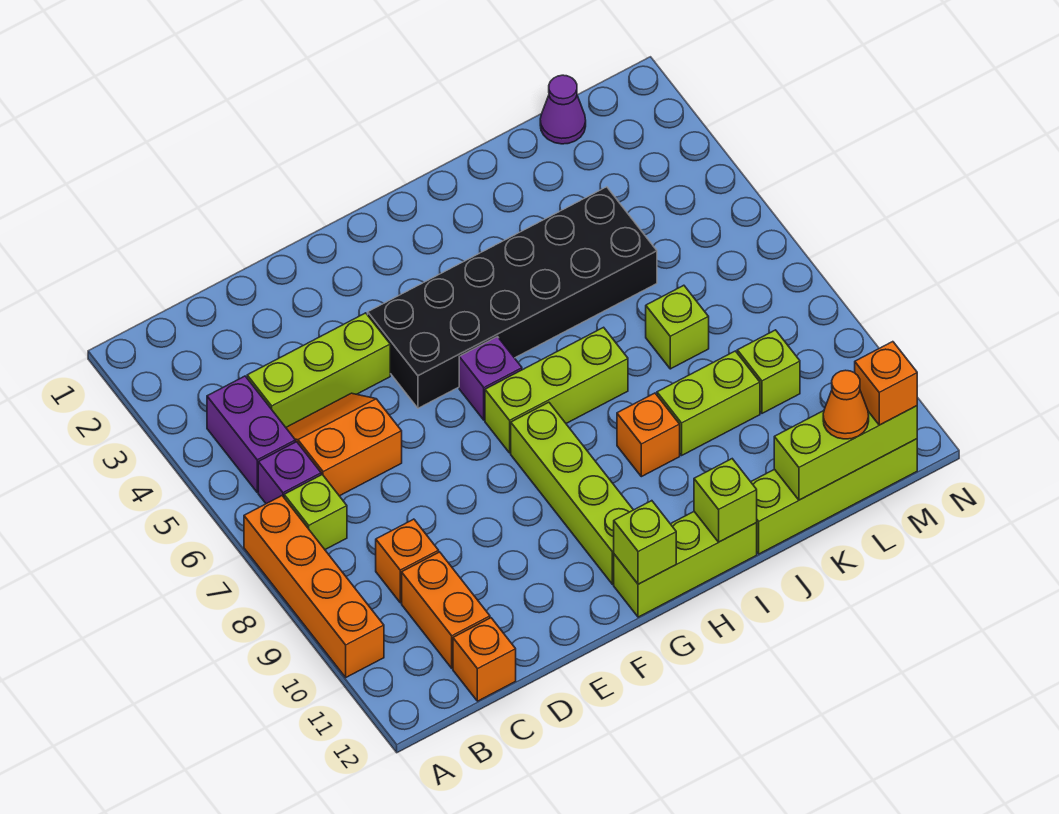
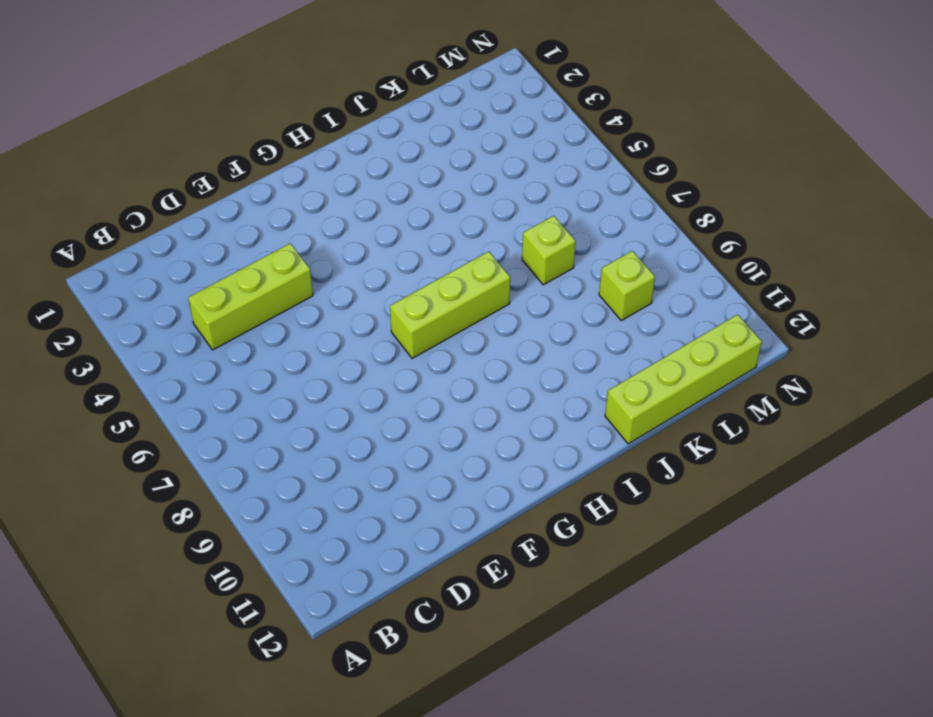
none -> orange 1x4 brick [244,496,384,677]
none -> purple 1x2 brick [207,376,295,492]
none -> purple 1x1 brick [258,442,321,504]

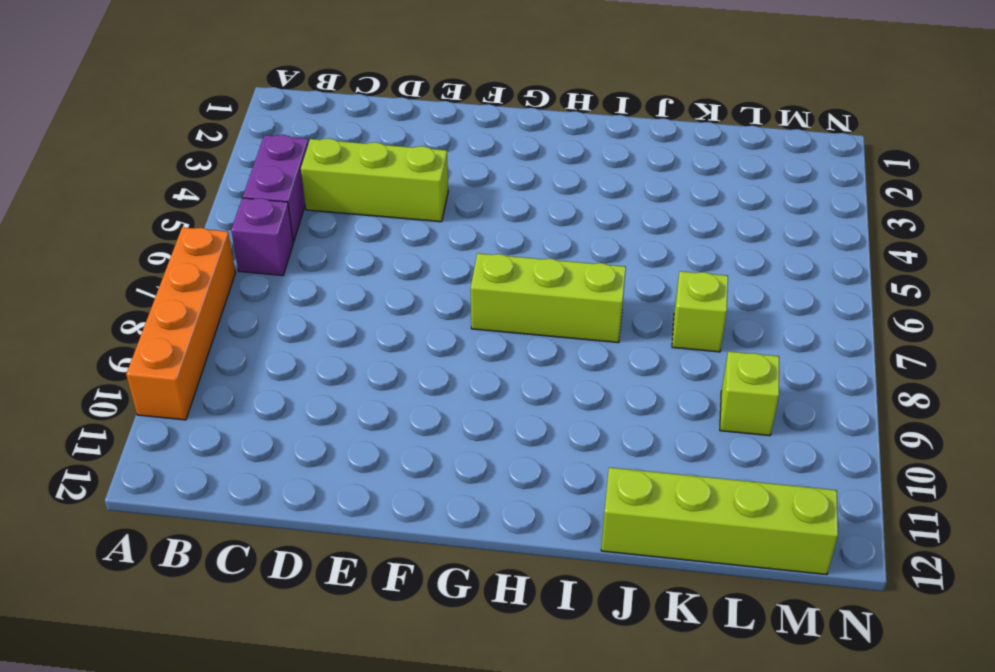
none -> lime 1x1 brick [284,475,347,550]
none -> orange 2x2 slope [286,393,402,496]
none -> orange 1x1 brick [376,519,439,603]

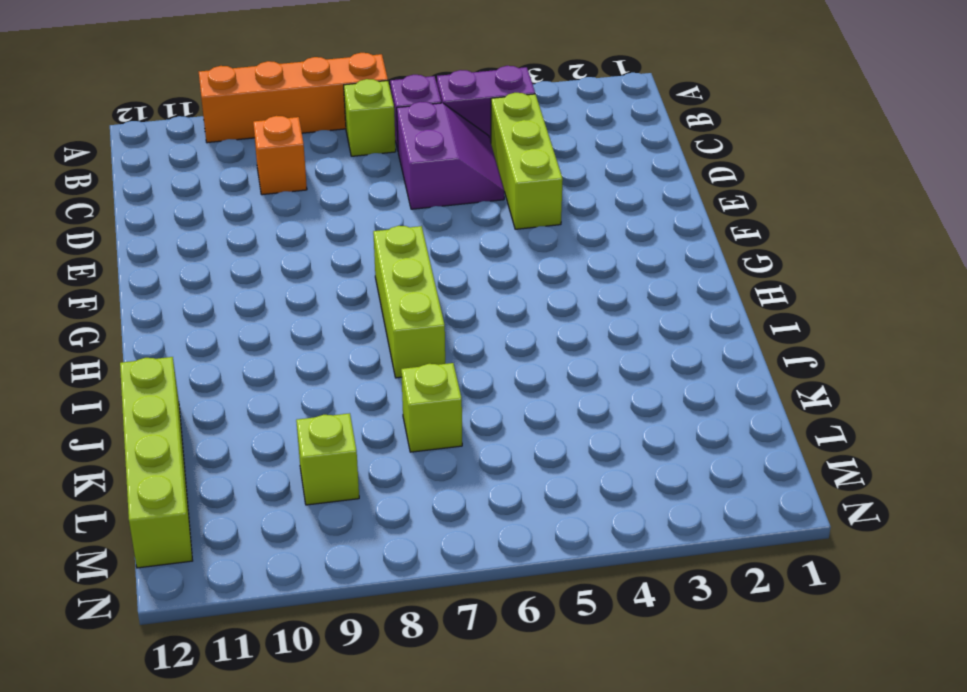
purple 2x2 slope [397,102,504,209] -> orange 2x2 slope [286,393,402,496]
none -> orange 1x2 brick [402,552,490,668]
none -> orange 1x1 brick [453,618,516,701]
none -> black 2x6 brick [368,187,657,408]

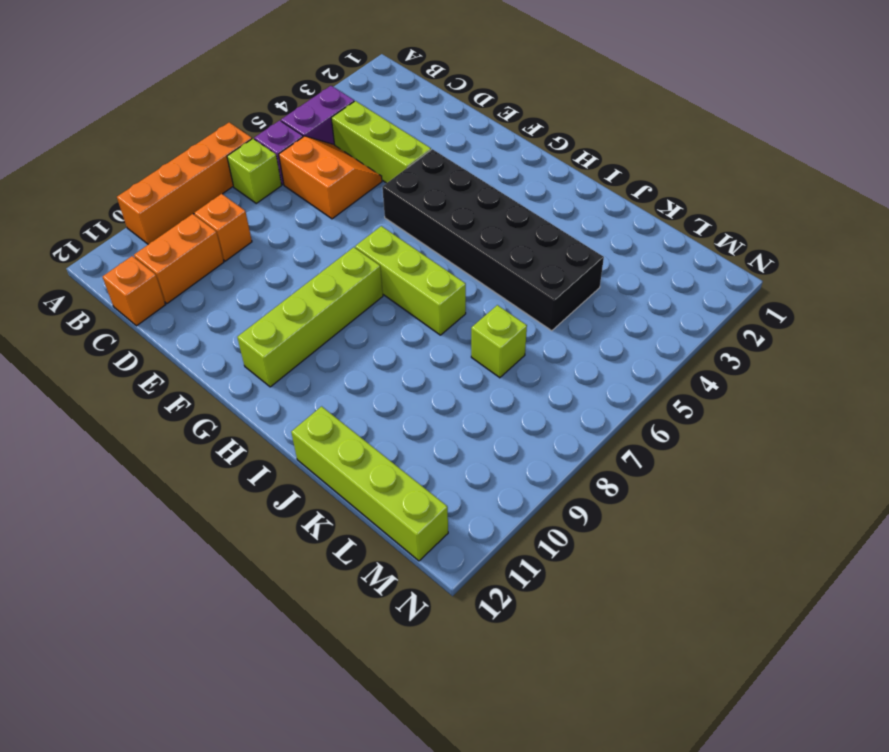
none -> purple 1x1 brick [459,337,522,420]
none -> lime 1x3 brick [614,512,757,617]
none -> orange 1x1 brick [617,393,680,477]

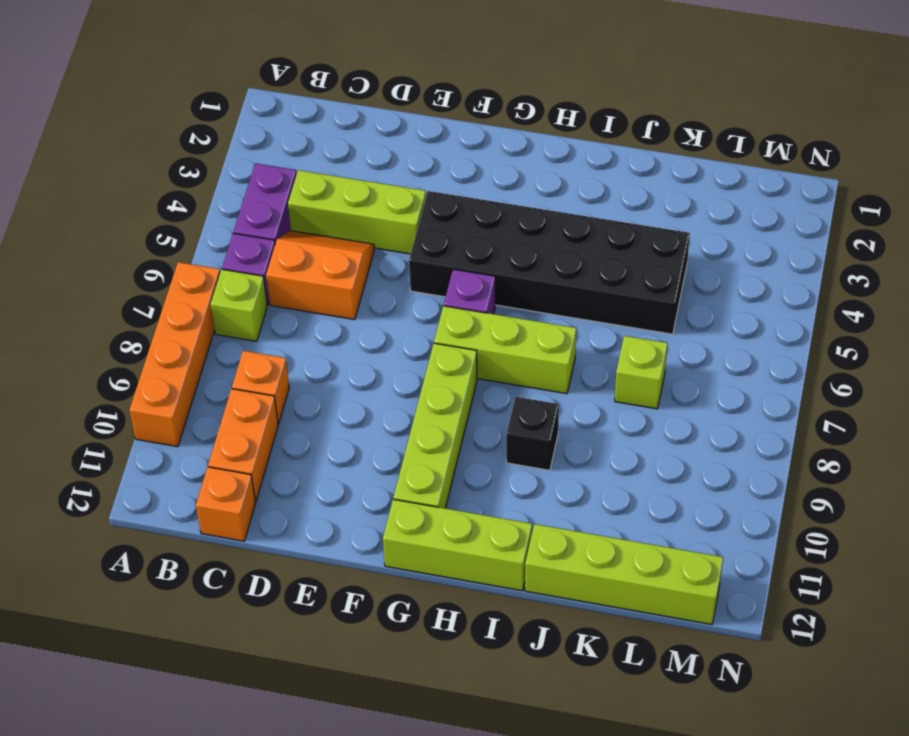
black 1x1 brick [506,397,559,470] -> orange 1x1 brick [617,393,680,477]
none -> lime 1x2 brick [657,351,760,455]
none -> purple 1x1 cone [540,75,586,144]
none -> lime 1x1 brick [737,330,800,413]

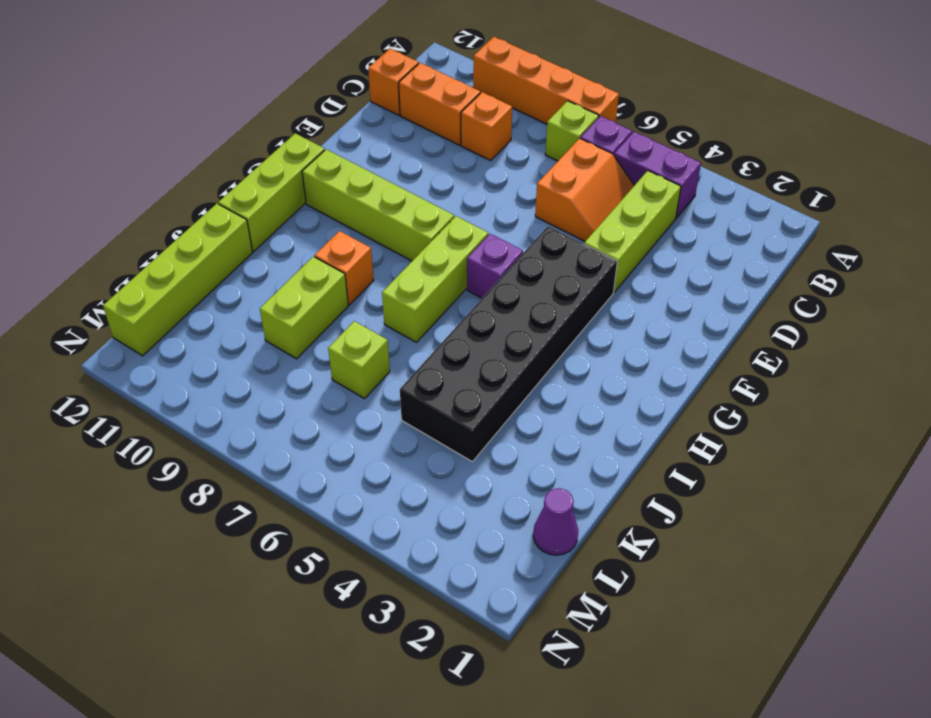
none -> lime 1x1 brick [737,330,800,413]
none -> lime 1x1 brick [614,501,676,584]
none -> lime 1x1 brick [694,459,757,542]

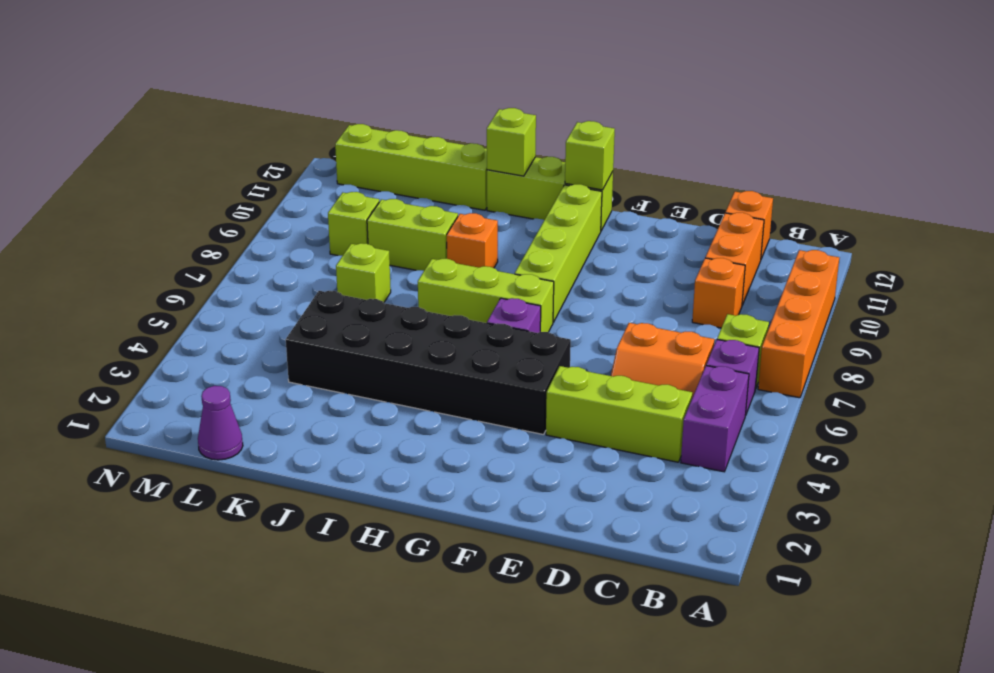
none -> lime 1x3 brick [774,406,917,500]
none -> orange 1x1 cone [823,370,869,439]
none -> orange 1x1 brick [855,342,917,425]

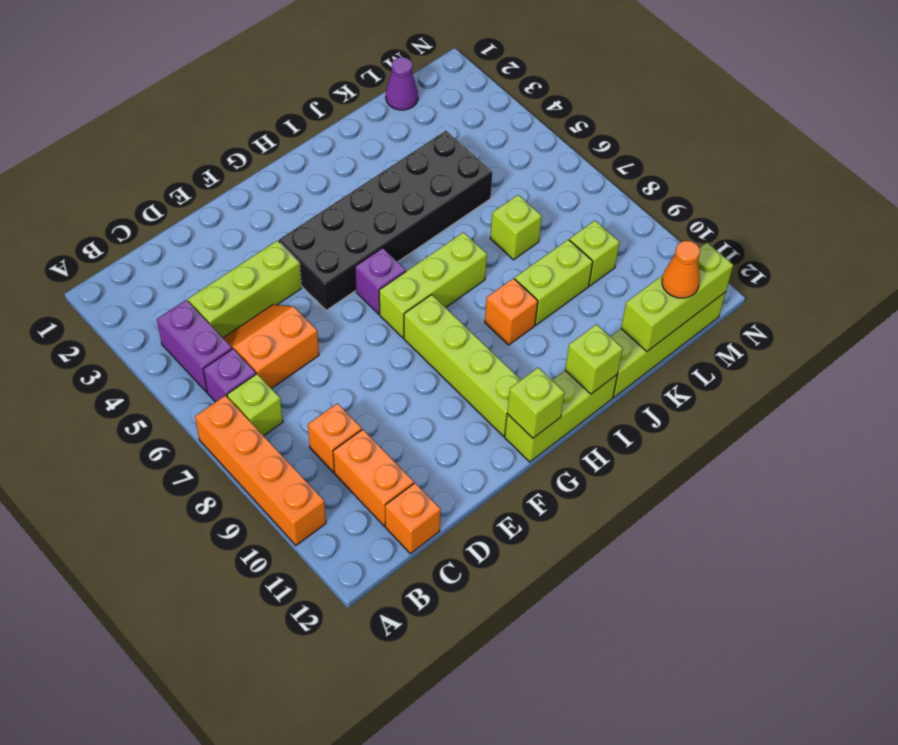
none -> orange 1x1 brick [855,342,917,425]

